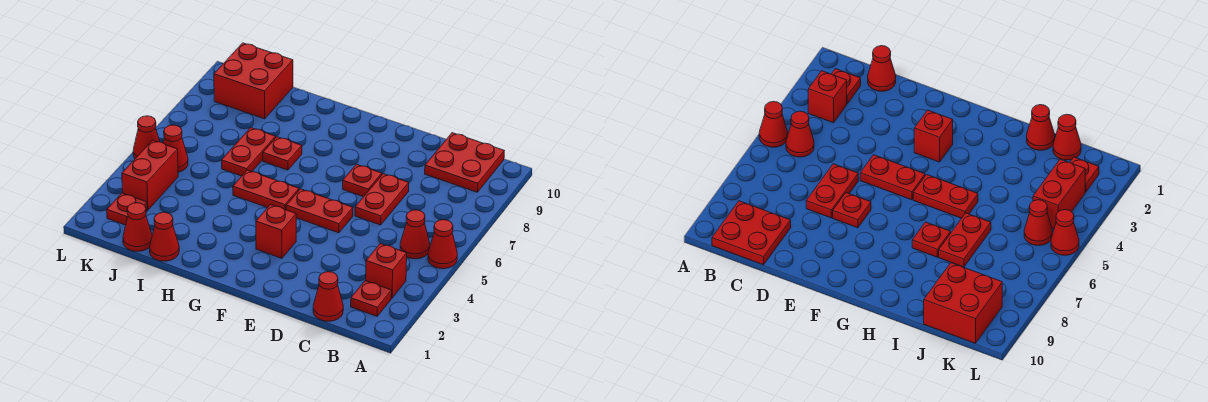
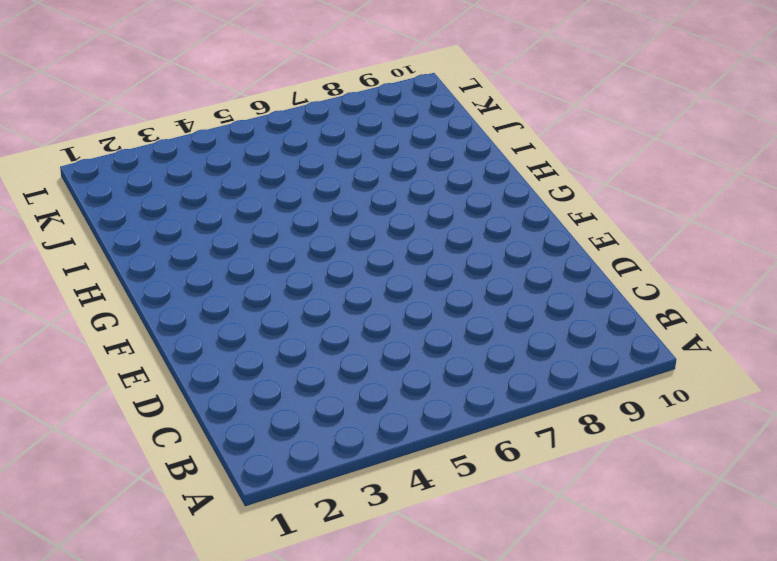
none -> red 1x1 cone [428,220,457,269]
none -> red 1x1 plate [351,280,392,316]
none -> red 1x1 brick [366,243,407,298]

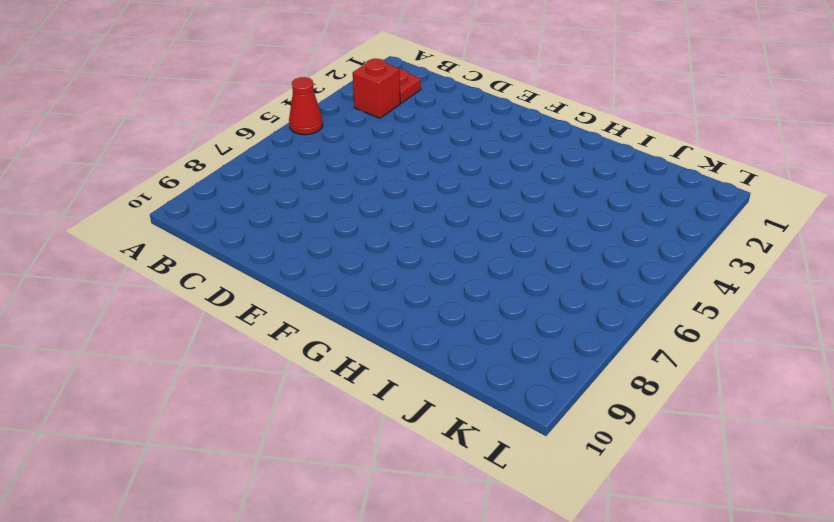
none -> red 1x1 cone [400,210,430,259]
none -> red 2x2 plate [425,133,504,192]
none -> red 1x1 cone [313,272,343,321]

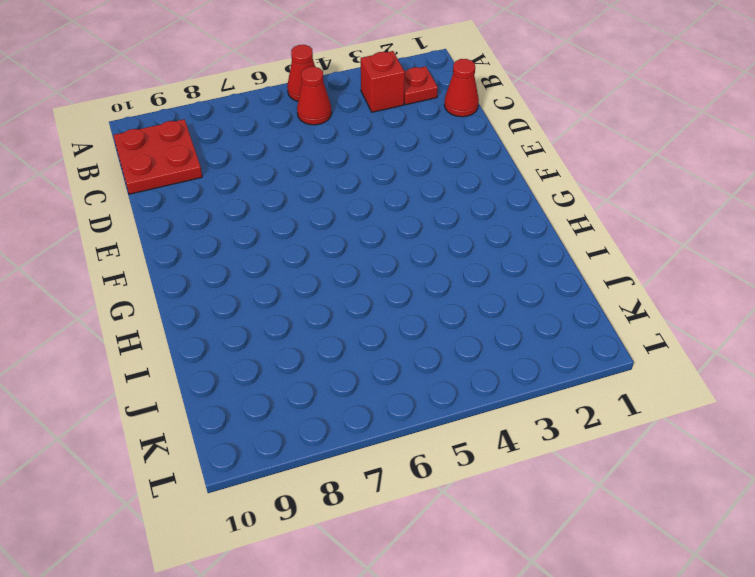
none -> red 1x2 plate [355,174,409,225]
none -> red 1x2 plate [286,189,353,233]
none -> red 1x1 plate [343,164,382,197]

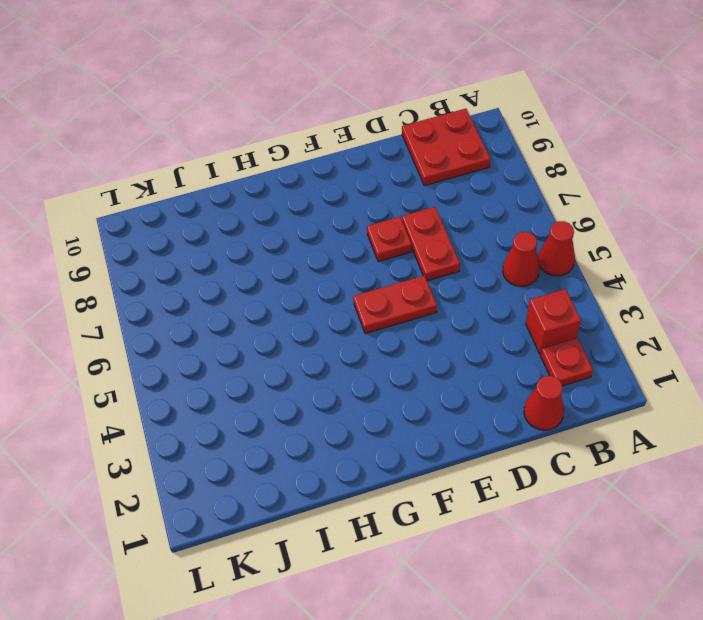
none -> red 1x1 brick [256,205,296,258]
none -> red 1x2 plate [233,170,299,210]
none -> red 1x1 plate [263,137,302,170]

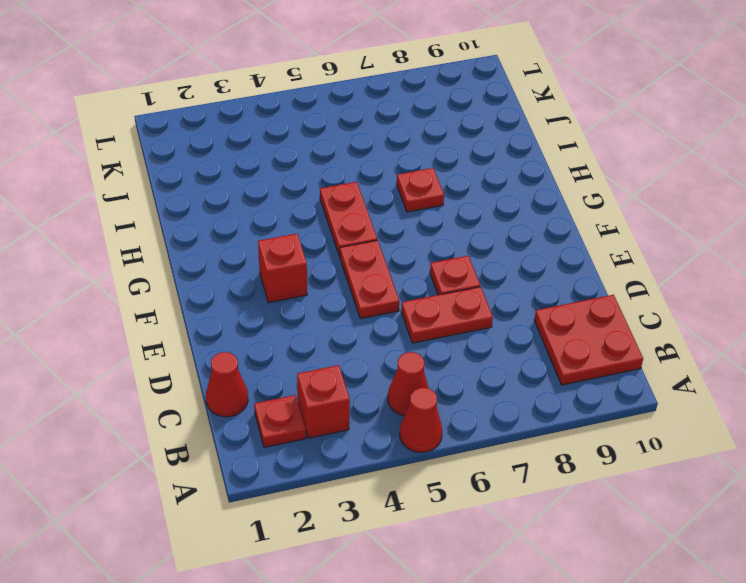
none -> red 1x1 cone [150,212,179,261]
none -> red 1x2 plate [221,128,276,176]
none -> red 1x1 cone [123,203,152,251]

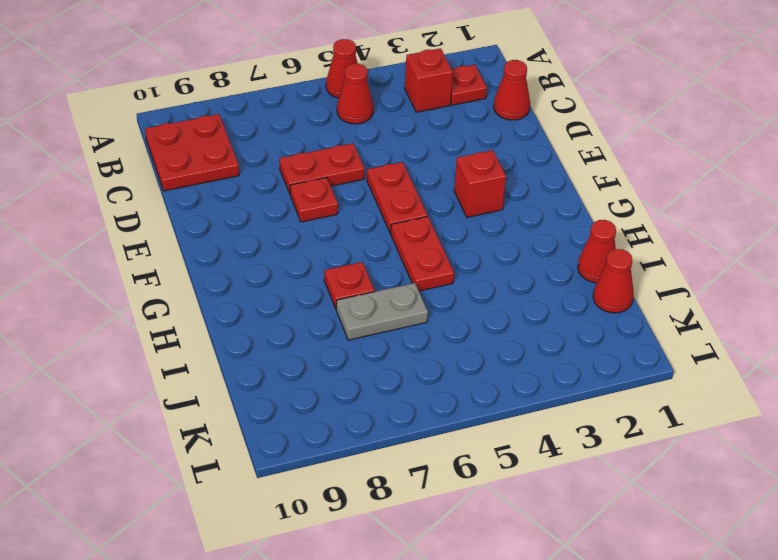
grey 1x2 plate [336,283,428,340] -> red 1x2 plate [221,128,276,176]
none -> red 2x2 brick [214,43,293,119]
none -> red 1x1 plate [107,193,147,225]
none -> red 1x2 brick [122,140,178,210]

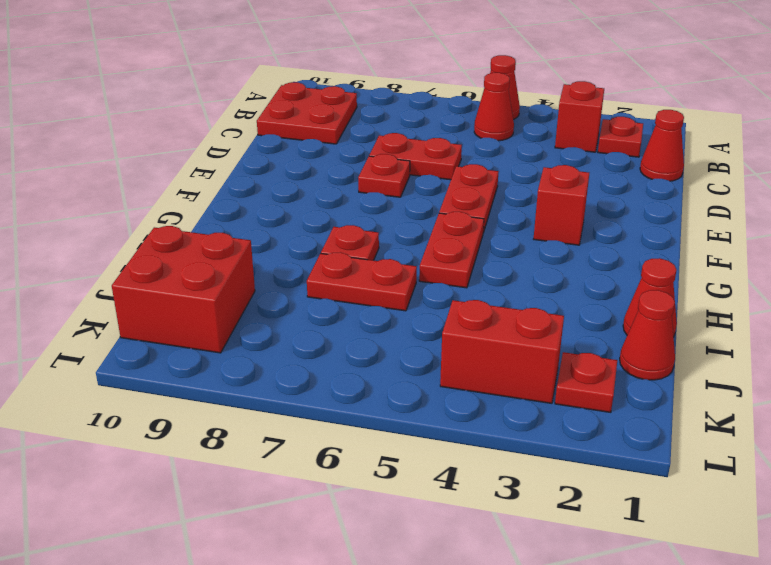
none -> red 1x1 cone [163,125,188,172]
none -> red 1x1 cone [133,116,160,158]

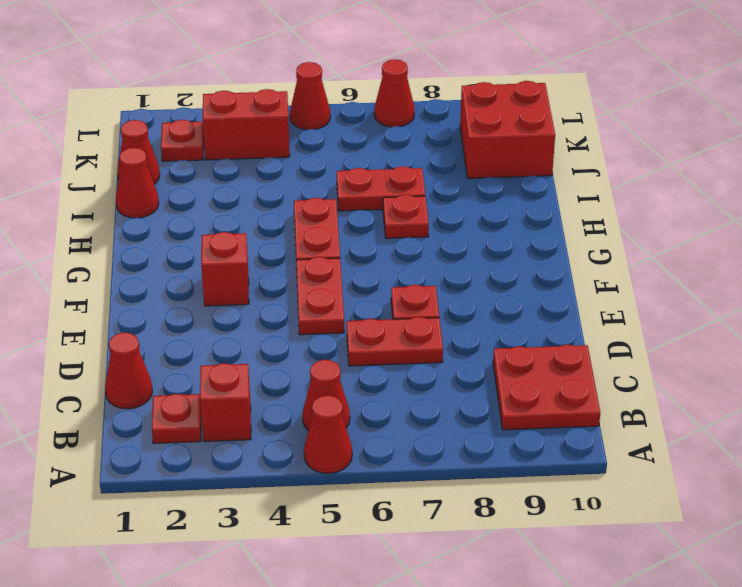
red 1x1 cone [374,59,414,127] -> red 1x1 cone moved to [163,125,188,172]

